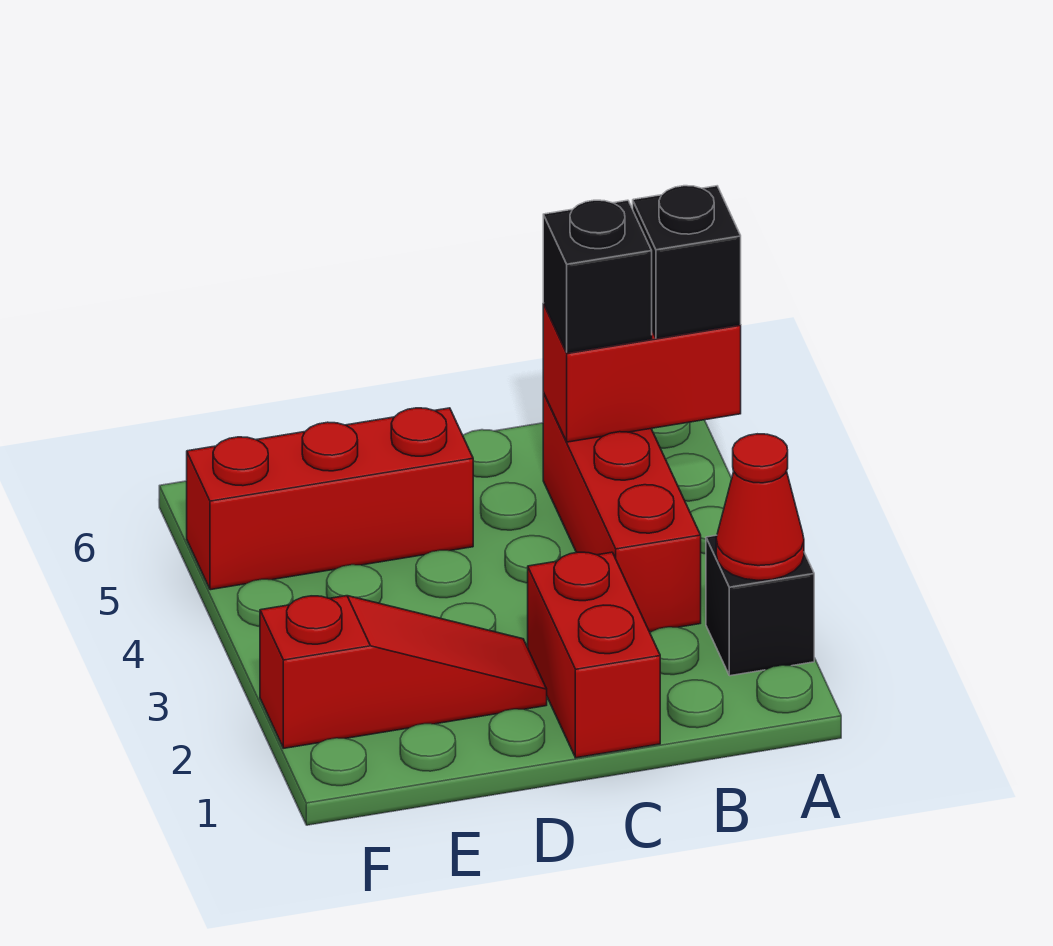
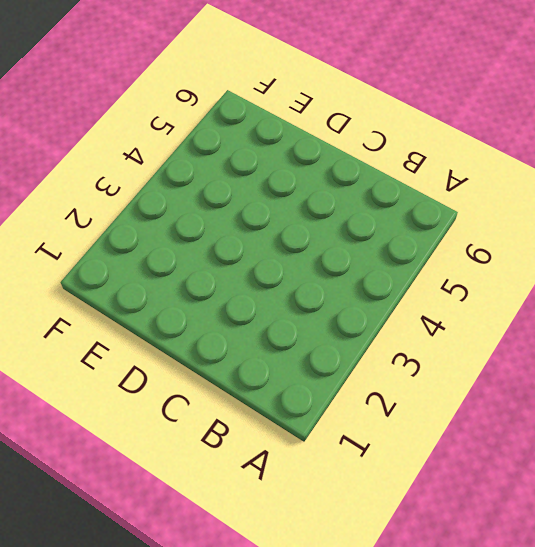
none -> black 1x1 brick [706,535,814,676]
none -> red 1x3 brick [543,393,701,632]

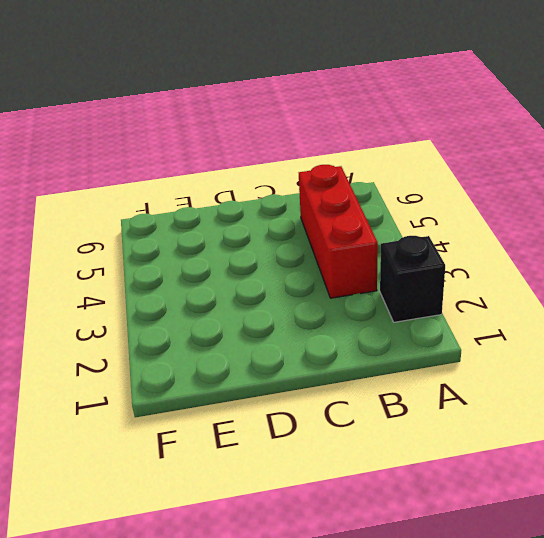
none -> red 1x2 brick [528,552,660,758]
none -> red 1x3 slope [260,596,547,748]

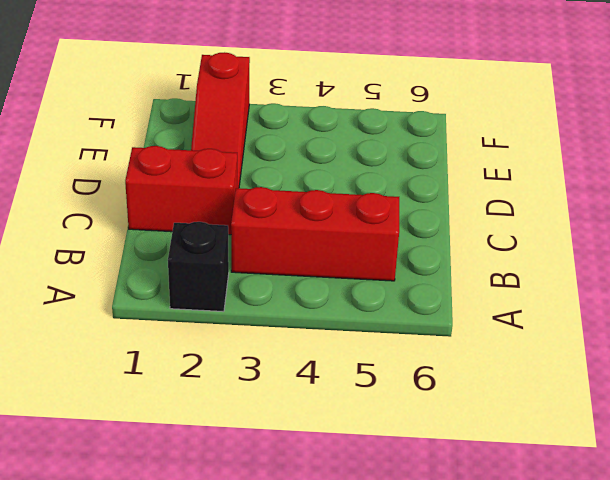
none -> red 1x3 brick [187,408,473,590]
none -> red 1x1 cone [716,434,804,580]

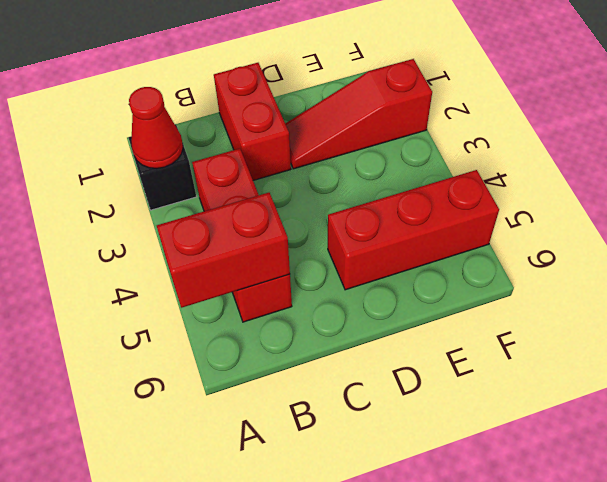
none -> black 1x1 brick [633,186,741,338]
none -> black 1x1 brick [543,200,652,353]

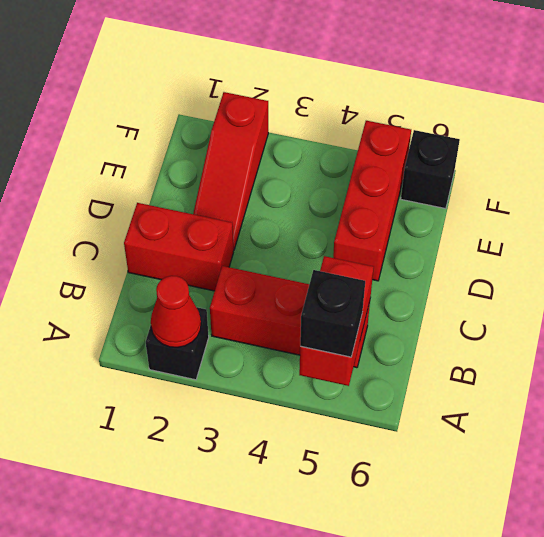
black 1x1 brick [401,130,460,209] -> black 1x1 brick moved to [543,200,652,353]

